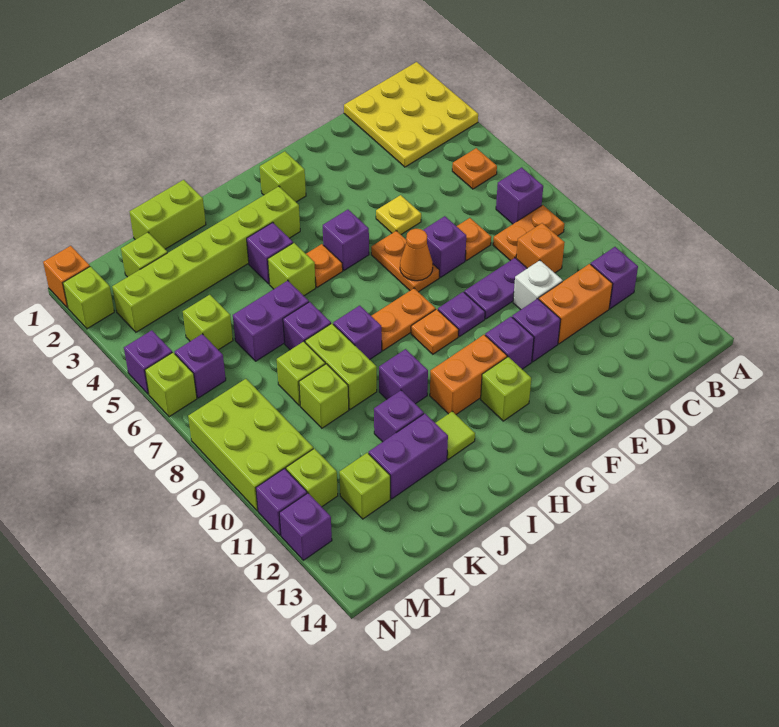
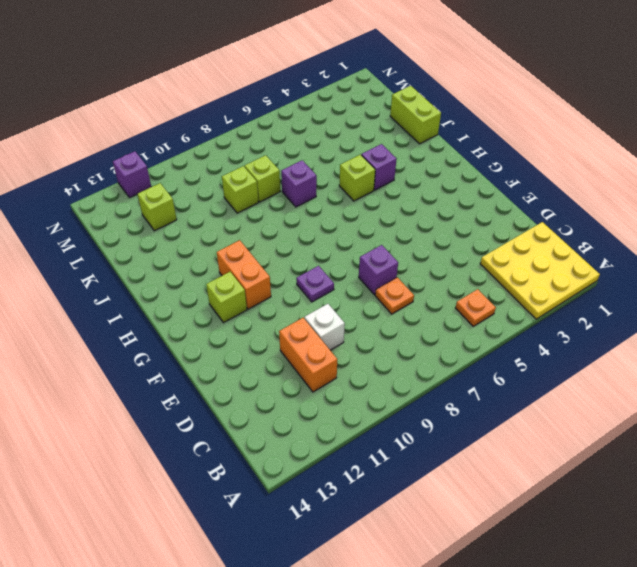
none -> purple 1x1 brick [496,167,543,224]
none -> orange 1x2 plate [493,205,564,261]
none -> purple 1x1 brick [591,247,638,309]
none -> orange 1x1 brick [516,223,565,273]

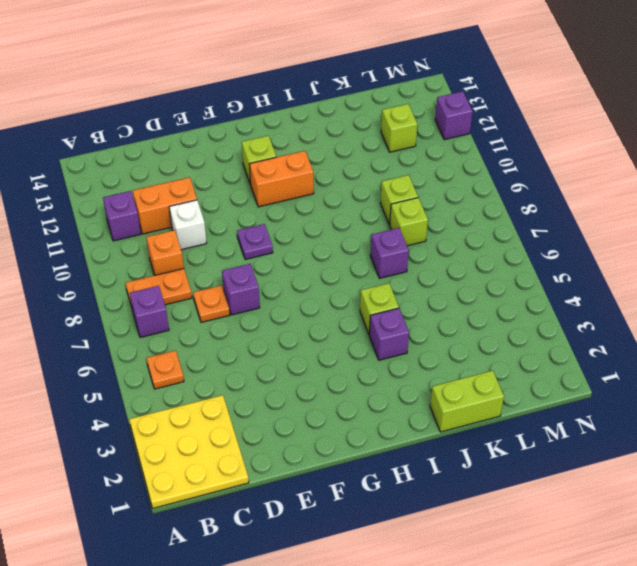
none -> purple 1x2 plate [464,258,527,319]
none -> yellow 1x1 plate [376,195,421,234]
none -> purple 1x1 brick [512,299,561,362]
none -> orange 1x2 plate [371,231,439,292]

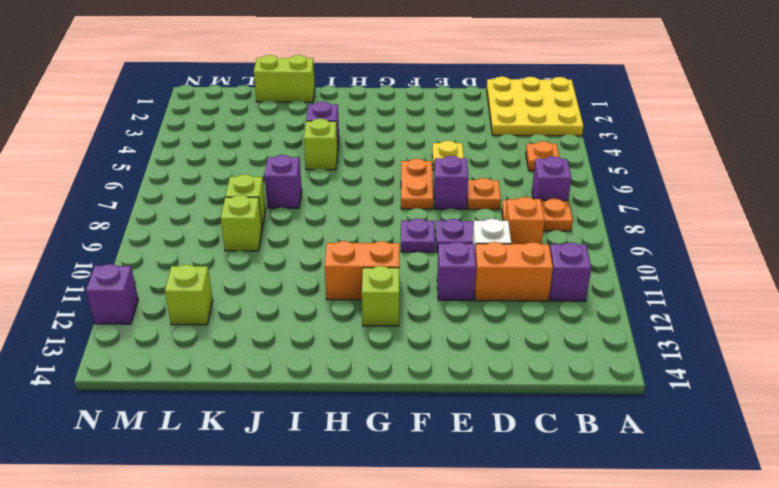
none -> purple 1x1 brick [485,317,534,369]
none -> lime 1x1 brick [260,151,306,202]
none -> purple 1x1 brick [323,210,369,270]
none -> orange 1x2 plate [372,288,436,351]

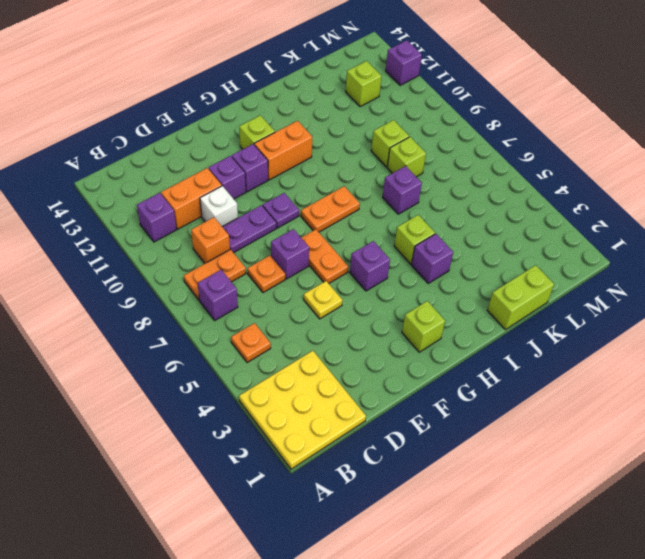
none -> orange 1x1 plate [411,309,459,354]
none -> lime 1x6 brick [112,186,300,332]
none -> orange 1x1 plate [306,244,343,287]
none -> purple 1x1 brick [333,306,382,360]

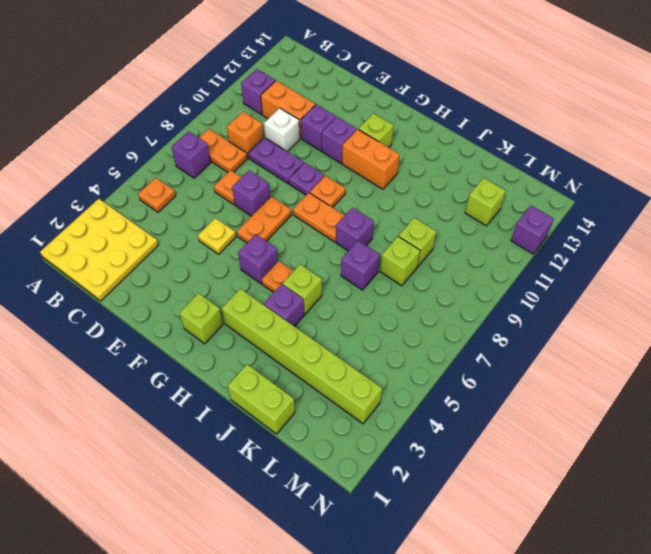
none -> purple 1x1 brick [379,349,428,404]
none -> lime 1x1 tile [436,411,475,459]
none -> purple 1x2 brick [233,281,309,361]
none -> lime 1x2 brick [305,324,377,409]

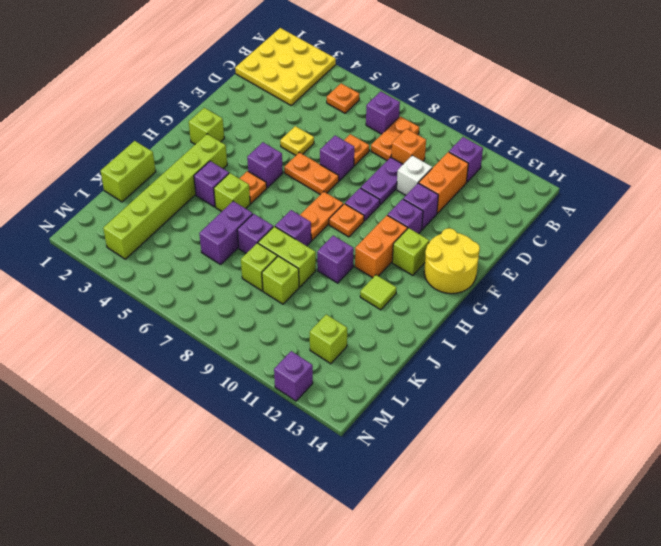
yellow 2x2 round brick [424,228,480,294] -> none
none -> purple 1x1 brick [374,390,424,442]
none -> purple 1x2 brick [369,413,448,499]
none -> lime 1x1 brick [121,232,167,277]
none -> lime 1x1 brick [183,295,233,350]

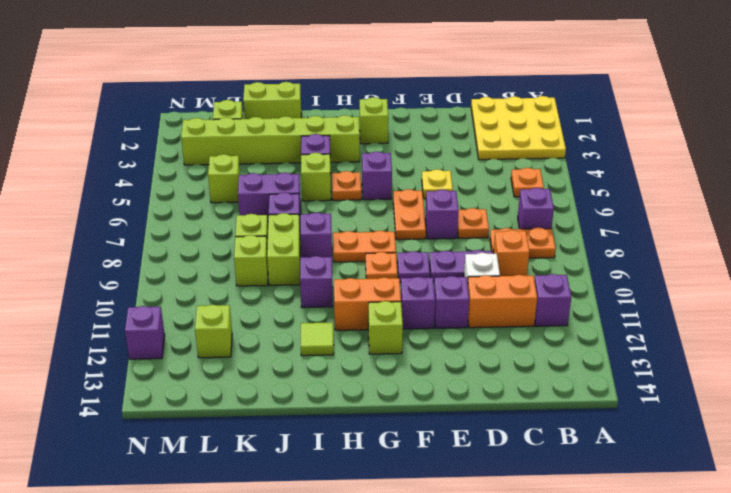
none -> purple 1x1 brick [374,390,424,442]
none -> purple 1x2 brick [369,413,448,499]
none -> purple 1x1 brick [175,334,226,398]
none -> lime 2x3 brick [188,379,313,511]

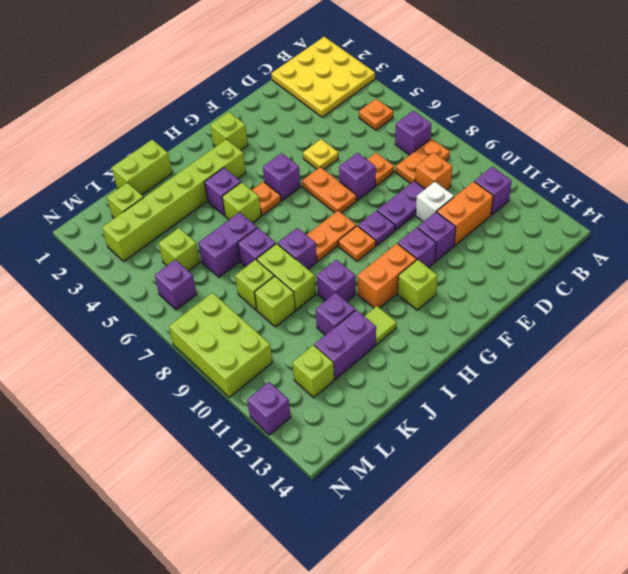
none -> lime 1x1 brick [286,448,338,507]
none -> orange 1x1 brick [43,246,90,308]
none -> lime 1x1 brick [63,266,114,329]
none -> purple 1x1 brick [124,330,172,394]

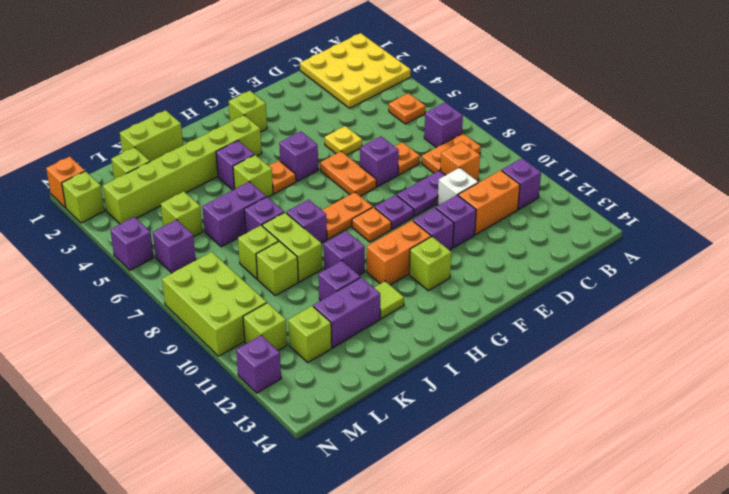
none -> lime 1x1 brick [145,352,197,417]
none -> purple 1x1 brick [256,469,307,535]
none -> orange 1x1 cone [400,229,433,281]

